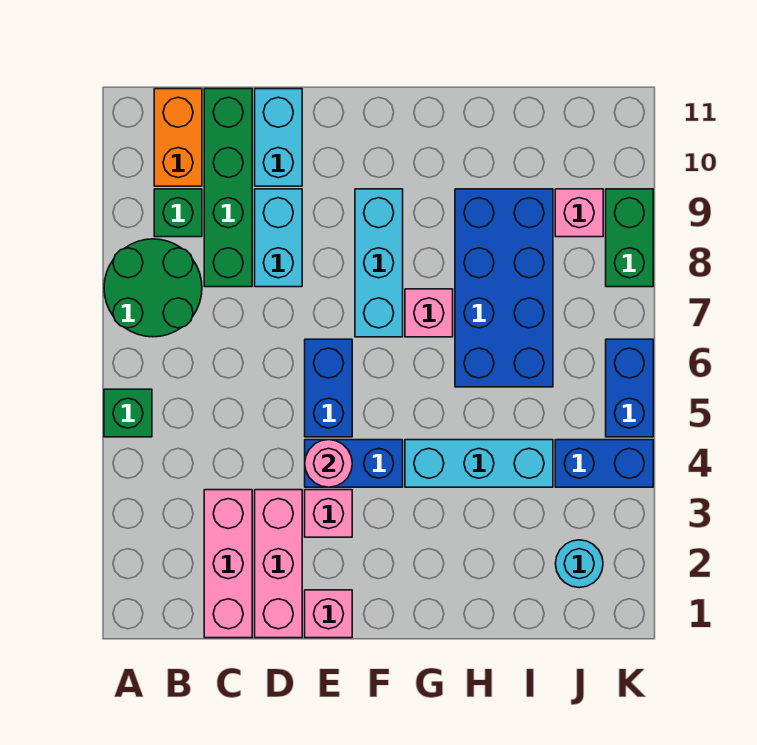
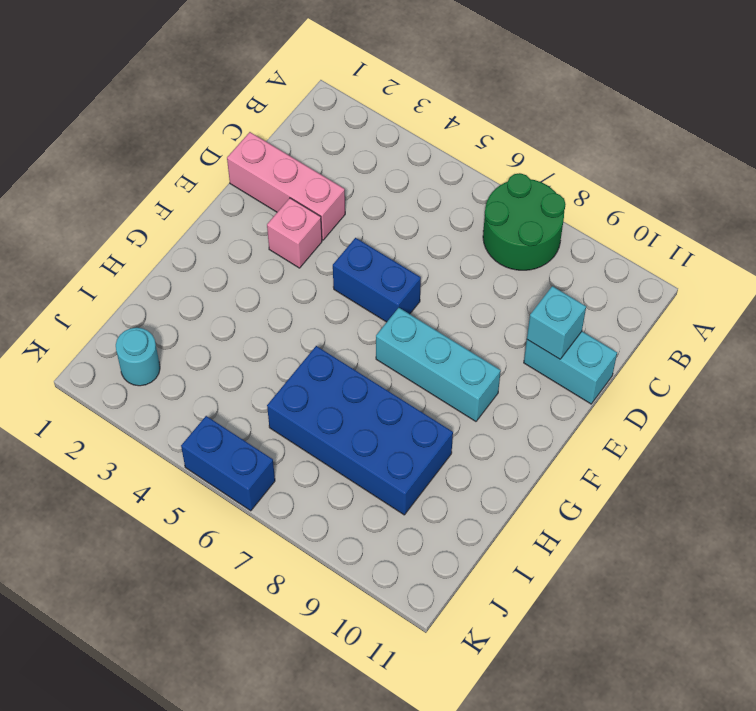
cyan 1x1 brick [527,286,586,359] -> none
none -> green 1x1 brick [104,389,152,437]
none -> green 1x1 brick [154,189,202,237]
none -> orange 1x2 brick [154,89,202,186]

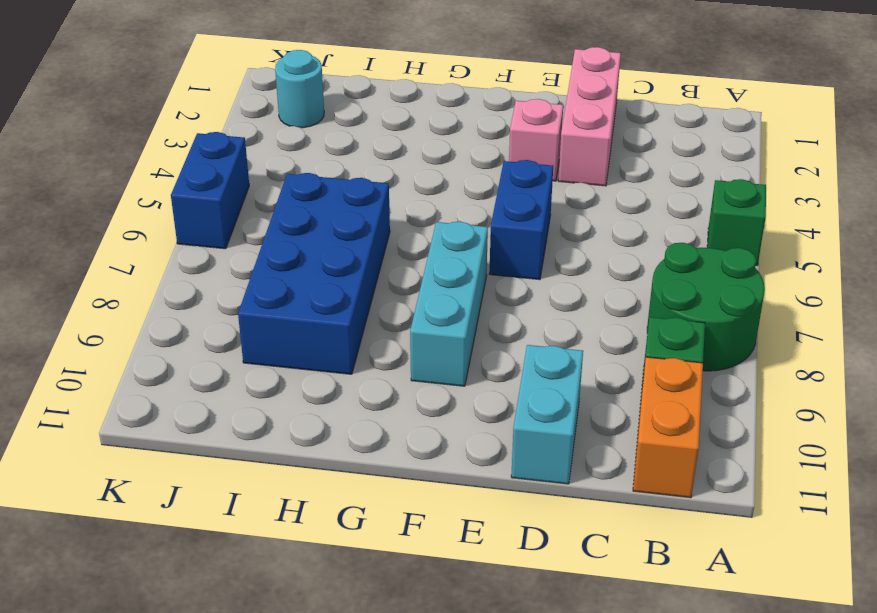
none -> pink 1x3 brick [204,490,252,638]
none -> green 1x4 brick [204,89,252,287]
none -> cyan 1x2 brick [255,189,302,287]

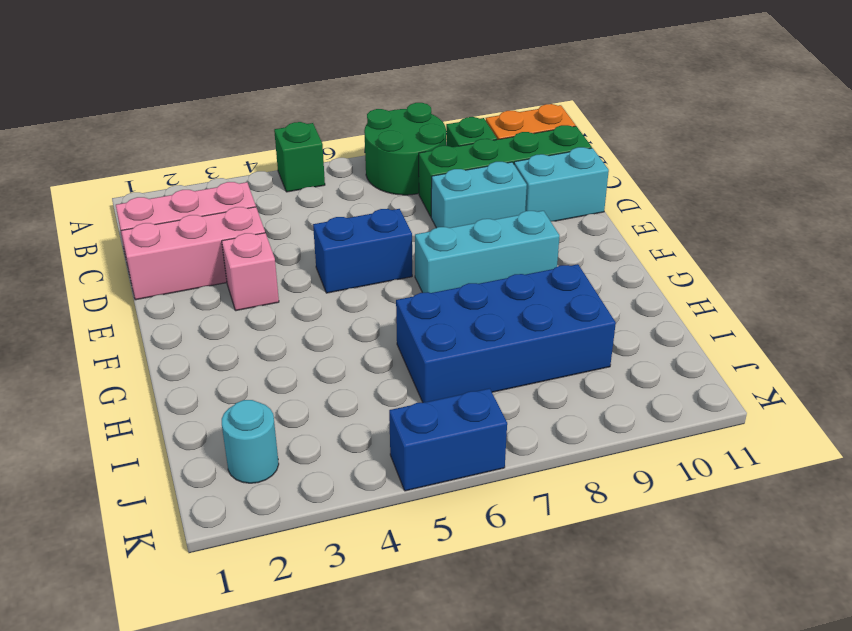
none -> pink 1x1 brick [305,590,352,638]
none -> blue 1x2 brick [305,440,403,487]
none -> cyan 1x3 brick [405,440,553,487]

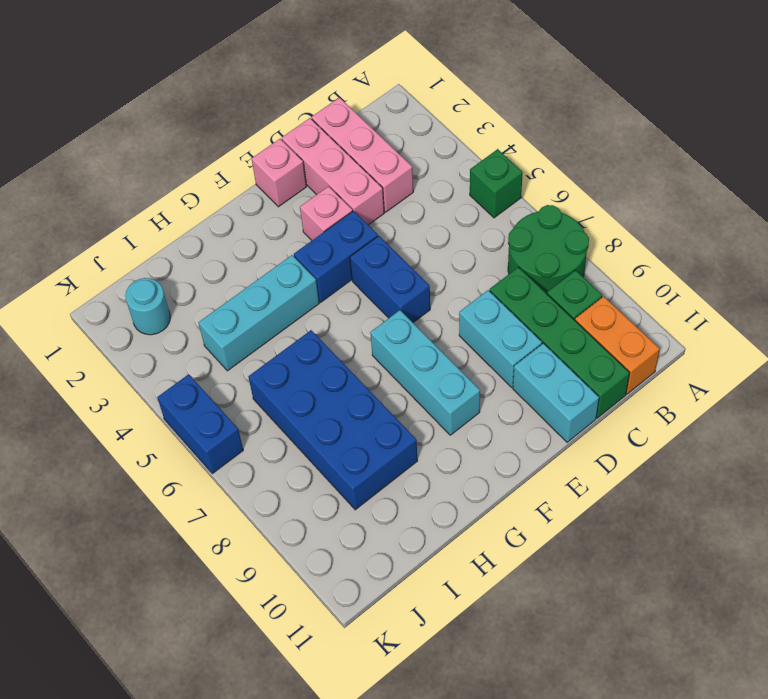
none -> pink 1x1 brick [405,289,453,337]
none -> blue 1x2 brick [555,440,653,487]
none -> pink 1x1 brick [555,189,603,237]

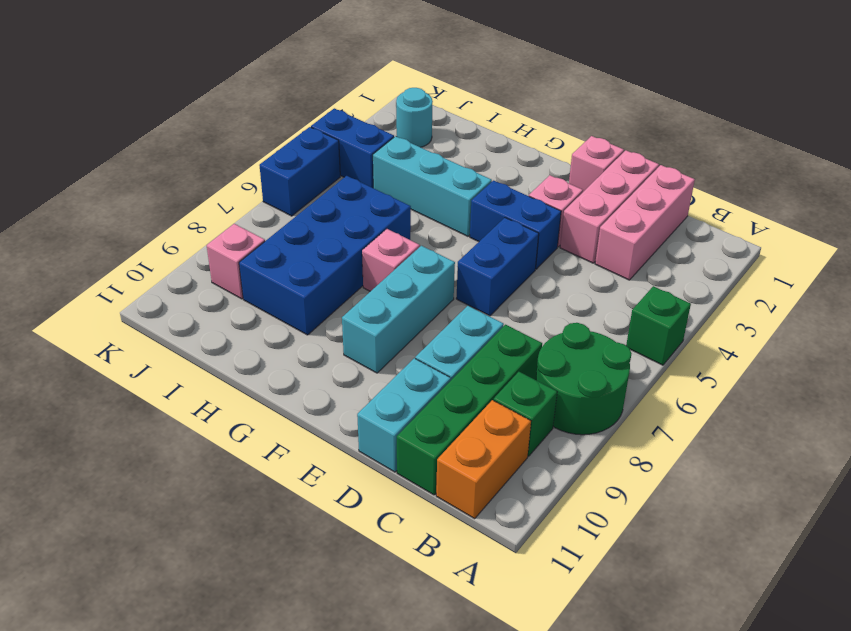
none -> green 1x2 brick [606,189,653,287]
none -> pink 1x1 round brick [305,440,352,487]

